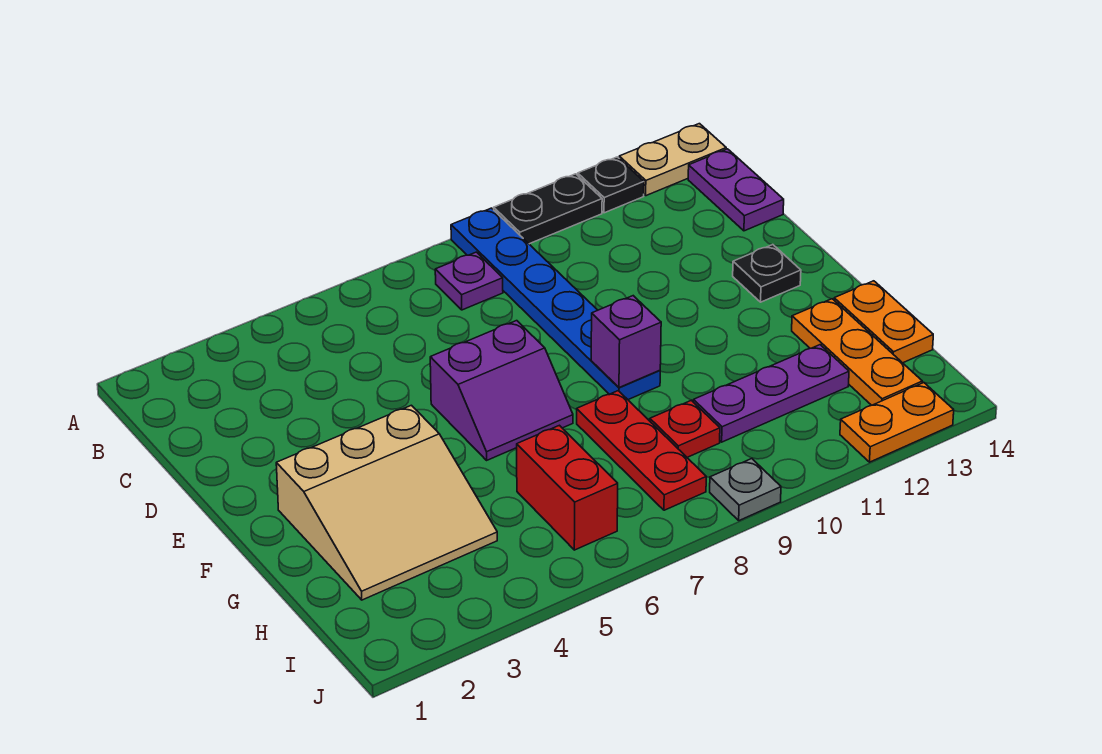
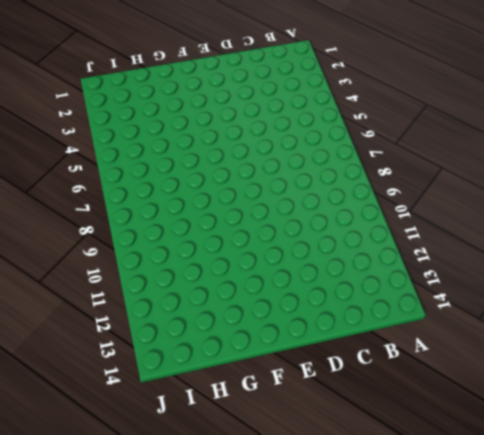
none -> blue 1x6 plate [451,208,660,400]
none -> black 1x2 plate [494,174,602,244]
none -> black 1x1 plate [578,157,644,213]

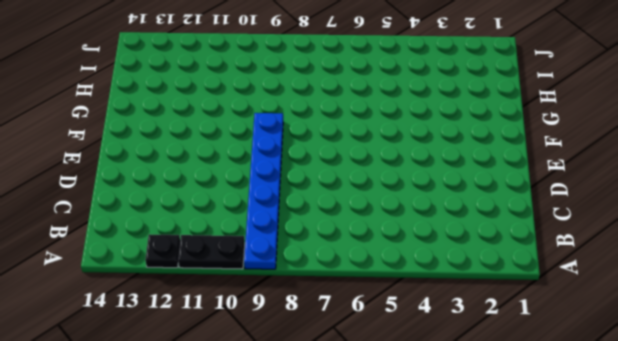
none -> tan 1x2 plate [619,124,726,196]
none -> purple 1x1 plate [435,252,503,310]
none -> purple 1x2 plate [688,149,784,231]

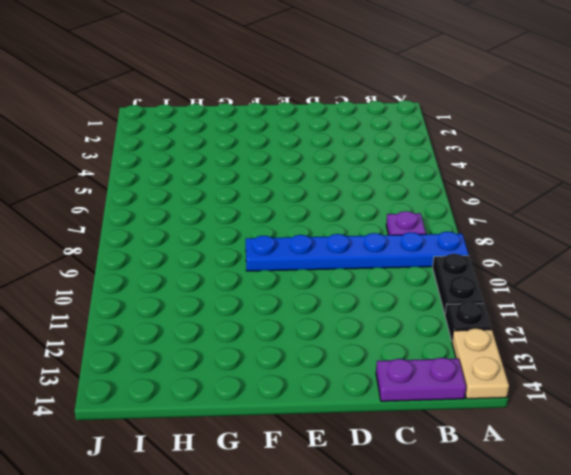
none -> purple 2x2 slope [430,321,573,460]
none -> black 1x1 plate [733,245,801,302]
none -> tan 3x3 slope [276,405,497,600]

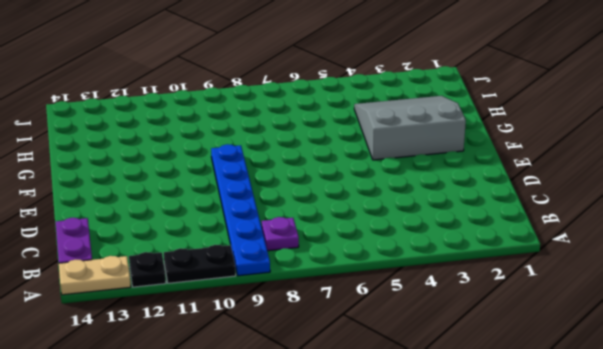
grey 3x3 slope [354,96,466,160] -> tan 3x3 slope [276,405,497,600]
none -> purple 2x2 slope [430,321,573,460]
none -> black 1x1 plate [733,245,801,302]
none -> red 1x3 plate [577,391,706,510]

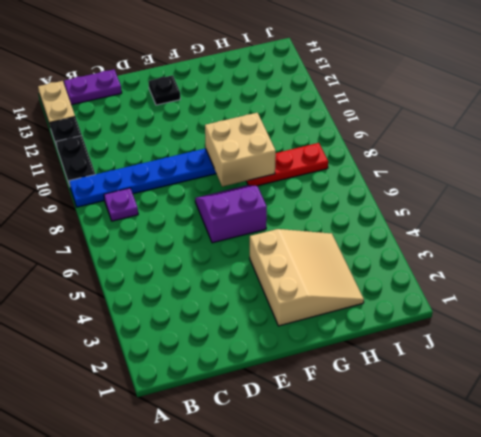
purple 2x2 slope [195,185,267,243] -> purple 2x2 slope turned to [430,321,573,460]
tan 2x2 brick [205,113,276,187] -> purple 1x1 brick [591,296,661,388]
none -> orange 1x3 plate [792,299,922,405]
none -> orange 1x2 plate [834,281,933,363]
none -> red 1x2 brick [517,425,618,550]

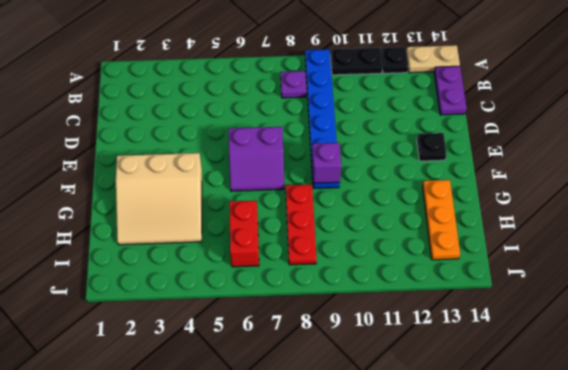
none -> orange 1x2 plate [834,281,933,363]
none -> red 1x1 plate [650,400,720,457]
none -> purple 1x3 plate [693,345,849,442]

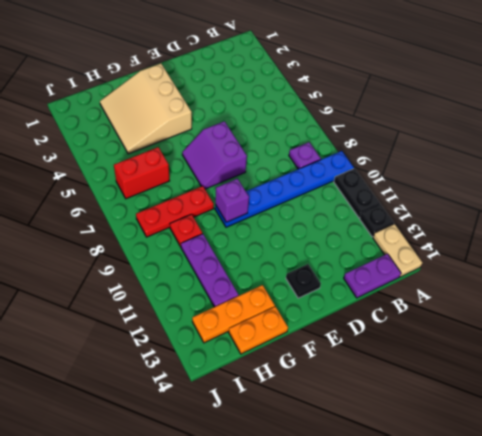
none -> grey 1x1 plate [710,459,781,521]
none -> orange 1x2 plate [840,382,954,462]

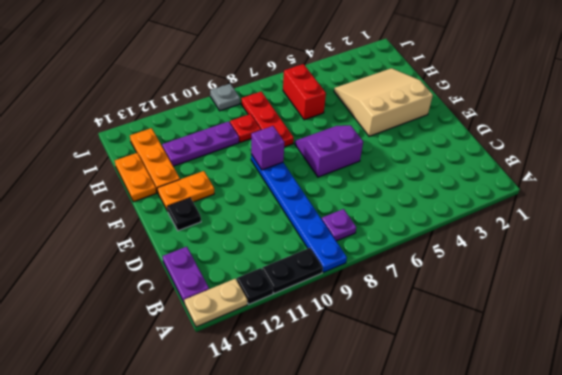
orange 1x2 plate [157,171,214,211] -> orange 1x2 plate moved to [840,382,954,462]

